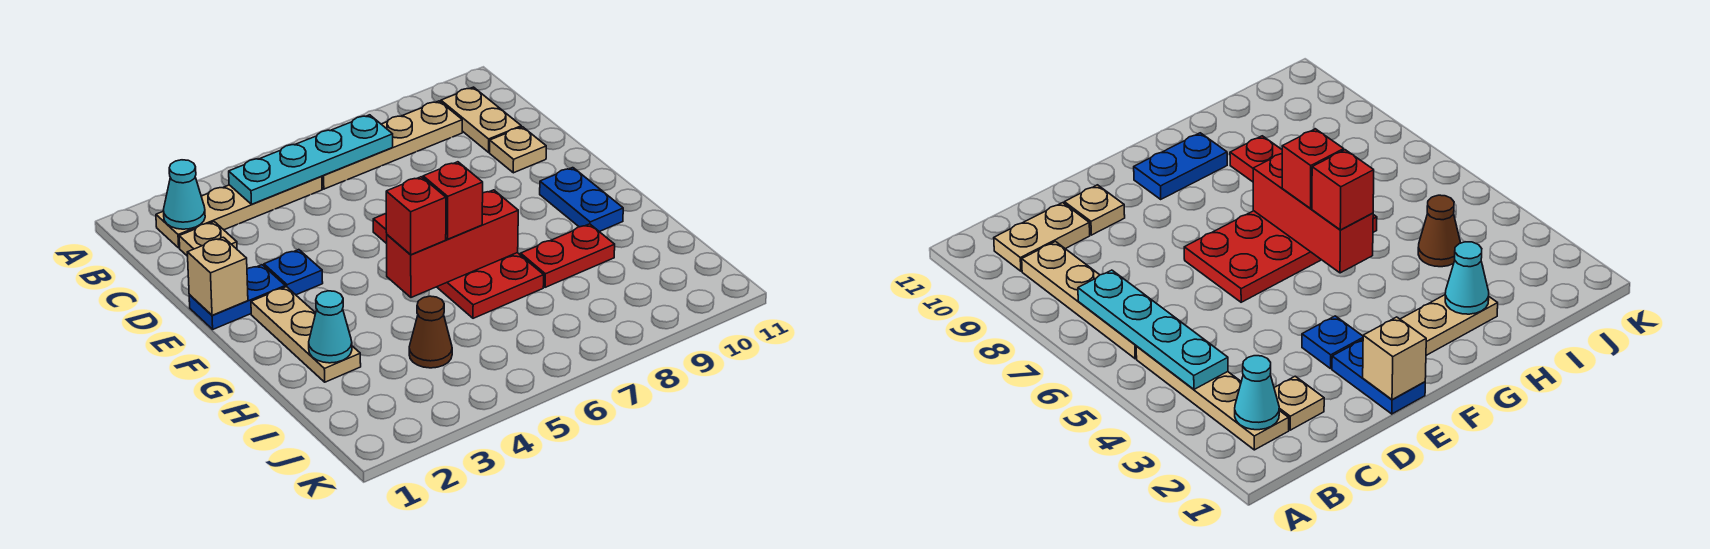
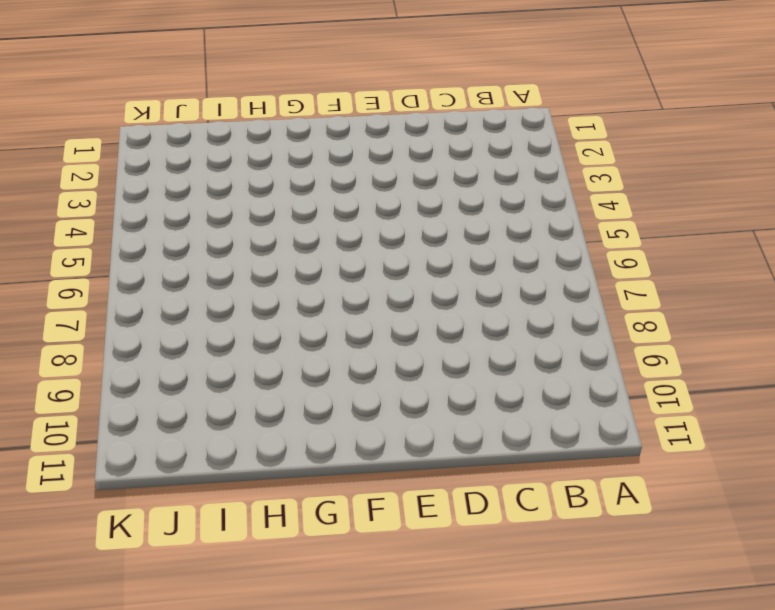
none -> tan 1x4 plate [156,176,322,248]
none -> tan 1x4 plate [322,101,462,189]
none -> tan 1x2 plate [441,87,521,152]

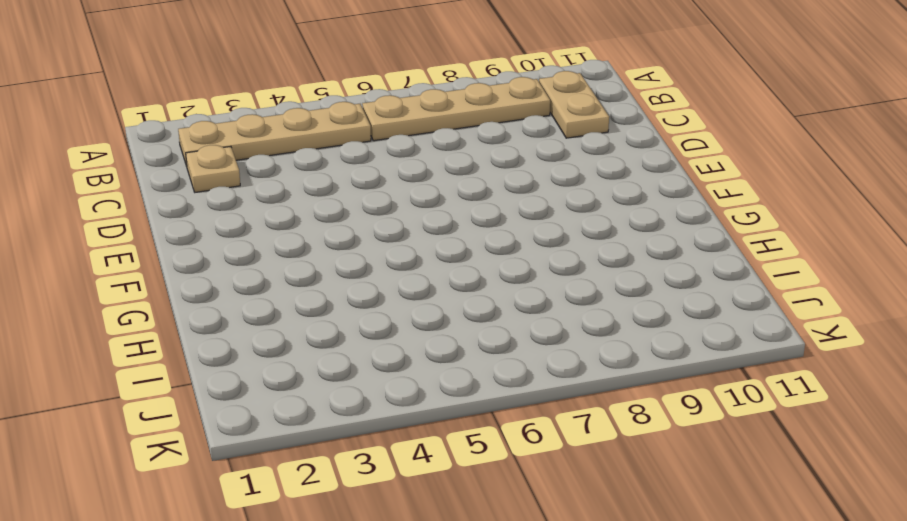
none -> tan 1x1 plate [490,127,546,173]
none -> blue 1x2 plate [189,265,285,329]
none -> blue 1x1 plate [264,250,323,295]

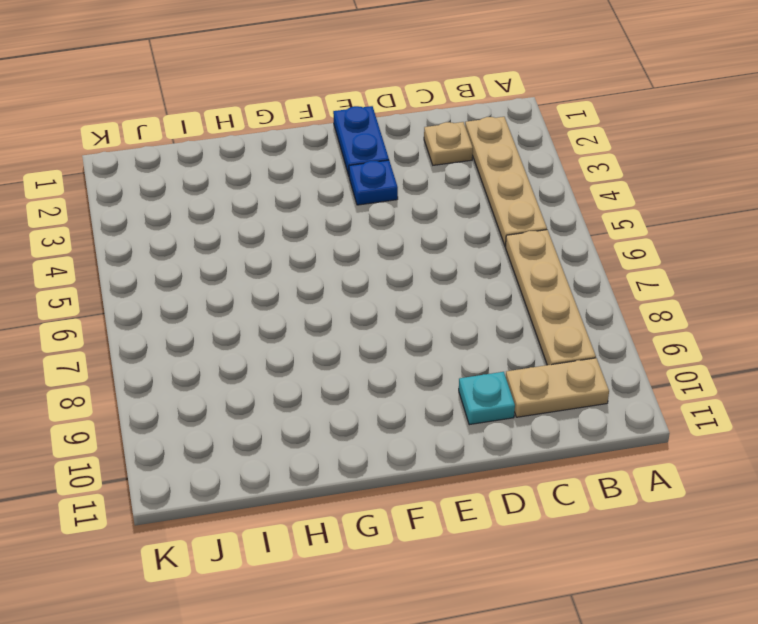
cyan 1x1 plate [459,372,515,425] -> tan 1x1 plate [490,127,546,173]
none -> red 2x4 plate [373,214,544,318]
none -> tan 1x3 plate [251,287,361,382]
none -> blue 1x2 plate [540,168,623,232]

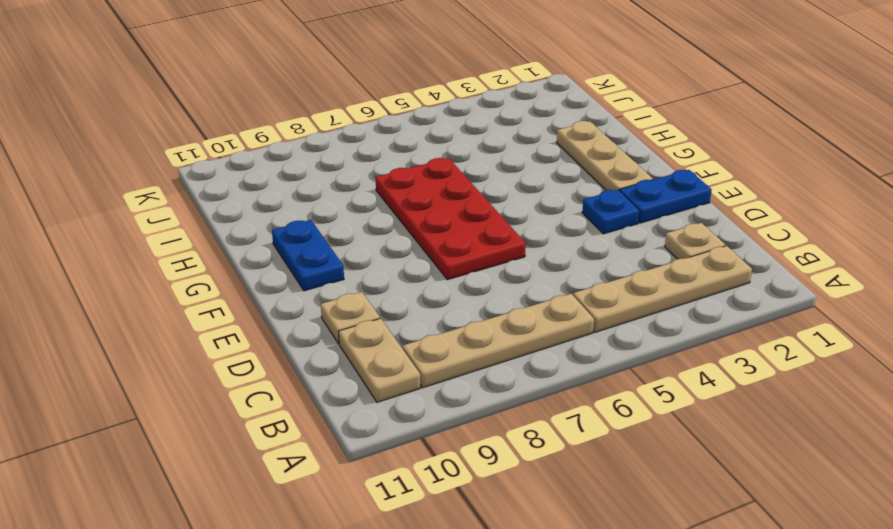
none -> red 1x2 plate [521,224,615,287]
none -> brown 1x1 cone [409,296,452,368]
none -> cyan 1x1 cone [164,160,205,229]

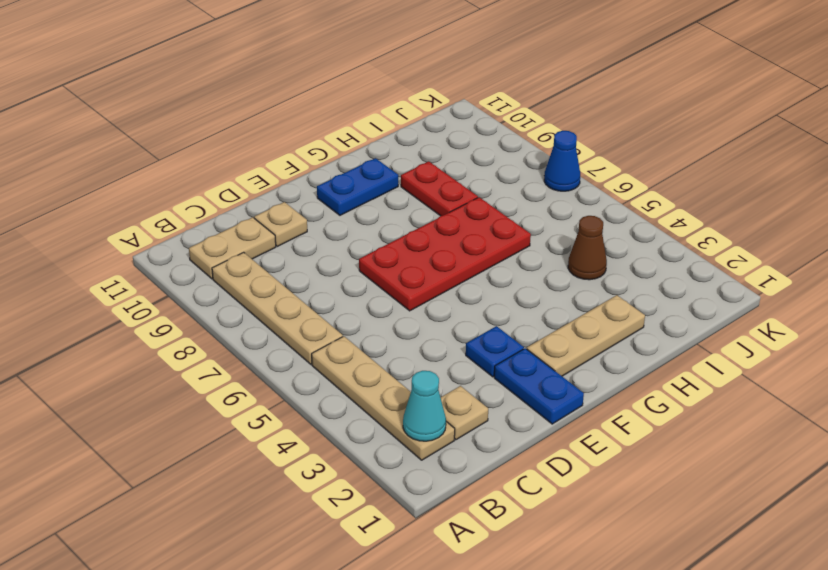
blue 1x1 cone [544,131,580,191] -> none
none -> cyan 1x4 plate [229,115,393,204]
none -> tan 1x1 brick [187,237,248,316]
none -> red 1x3 brick [387,190,518,297]

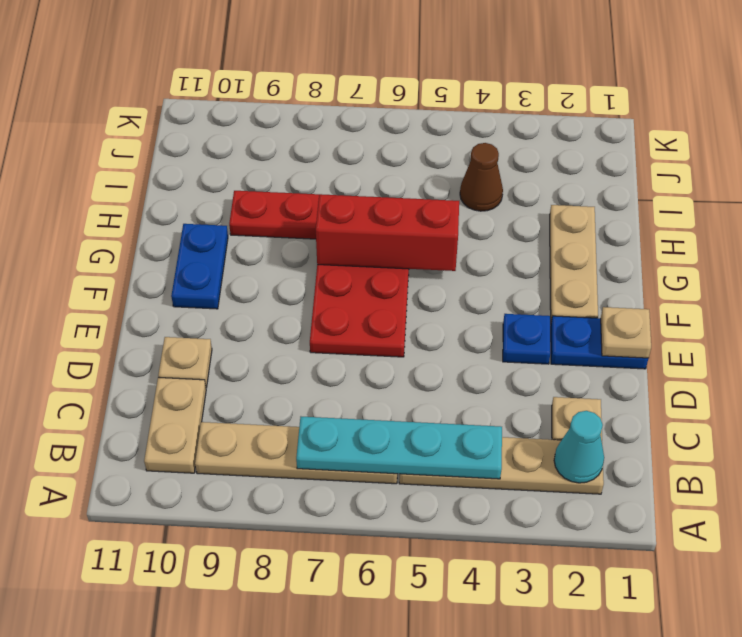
tan 1x1 plate [601,307,651,358] -> tan 1x1 brick [187,237,248,316]
none -> cyan 1x1 cone [309,291,352,363]
none -> red 1x1 brick [386,177,446,255]
none -> red 1x1 brick [423,162,483,239]

